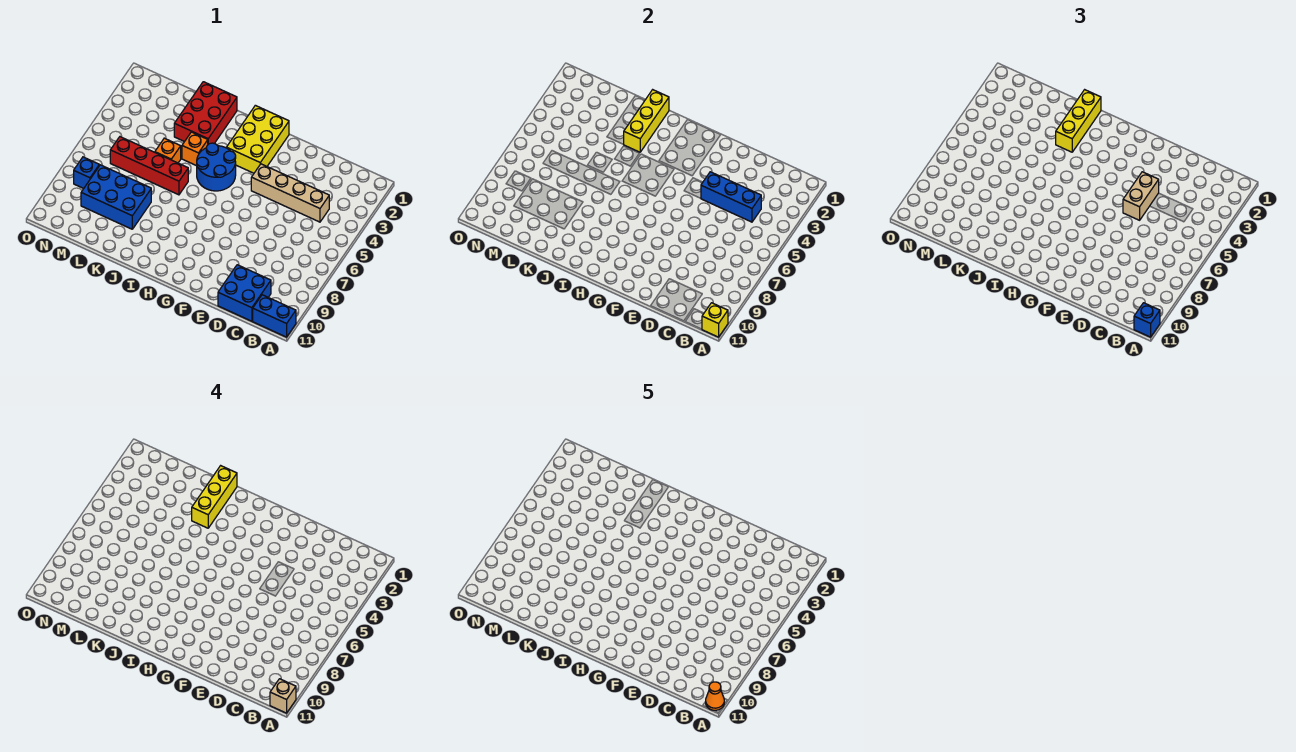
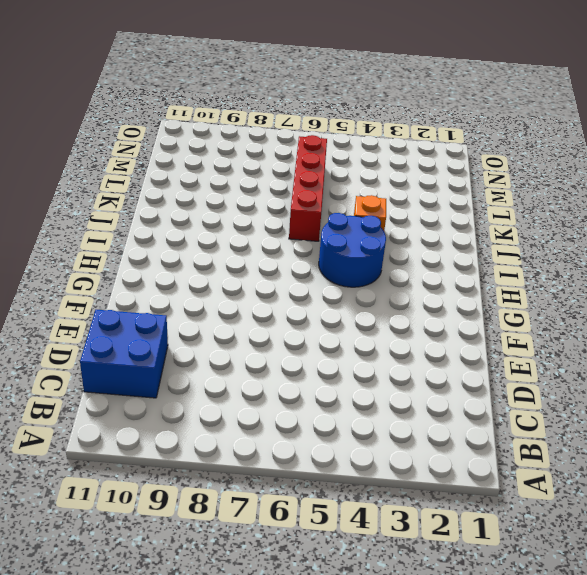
none -> blue 1x2 brick [253,295,296,337]
none -> tan 1x4 brick [251,164,329,222]
none -> yellow 2x3 brick [226,105,289,173]

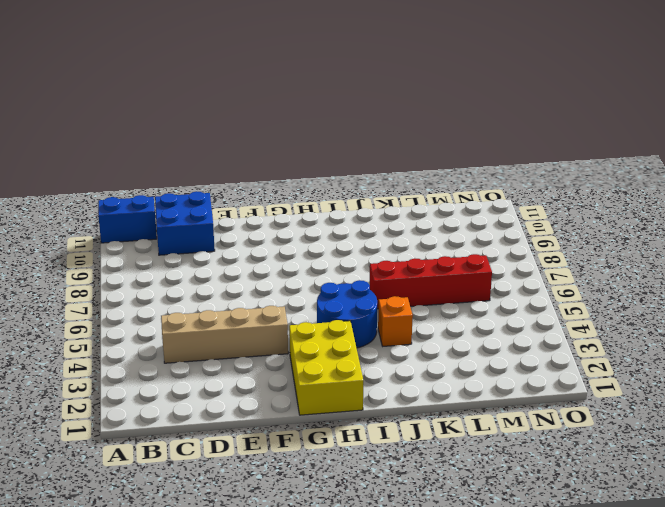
none -> red 2x3 brick [174,82,237,144]
none -> orange 1x1 brick [155,138,181,163]
none -> blue 2x3 brick [81,165,151,229]

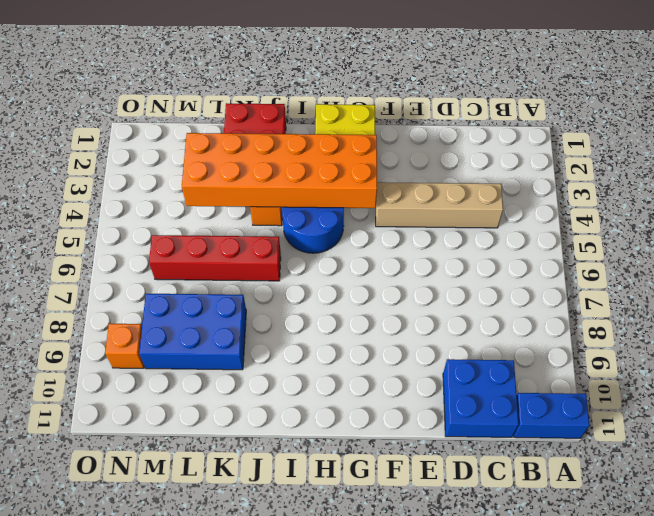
orange 2x6 brick [182,133,377,208] -> yellow 1x3 brick [623,90,669,152]
orange 1x1 brick [105,324,144,368] -> orange 1x1 brick moved to [155,138,181,163]
none -> blue 1x1 brick [74,157,99,189]
none -> yellow 1x1 brick [702,303,728,337]
none -> blue 1x3 brick [701,172,761,222]

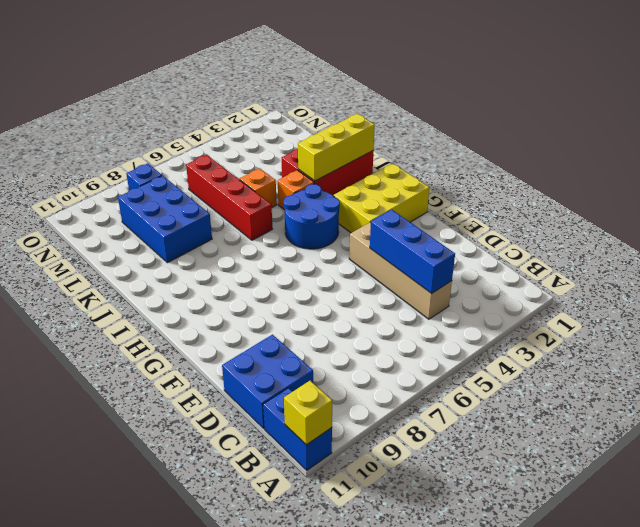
none -> blue 1x1 brick [1134,303,1160,337]
none -> tan 1x2 brick [1123,172,1159,220]
none -> yellow 1x3 brick [1056,90,1101,152]

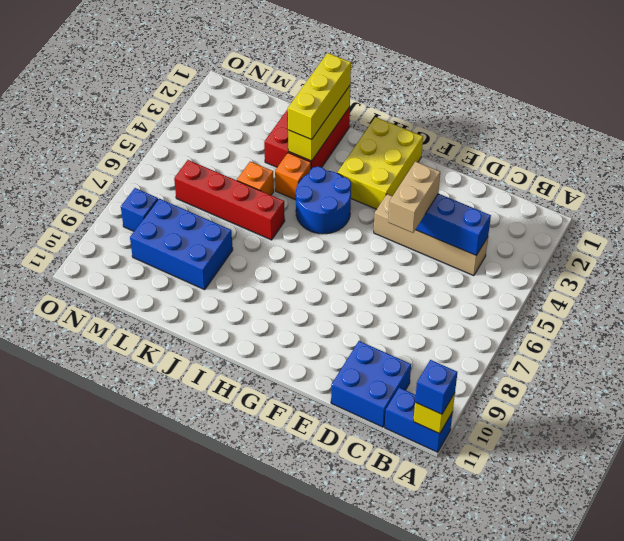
none -> tan 1x1 brick [270,679,296,713]
none -> yellow 1x3 brick [192,466,237,528]
none -> orange 1x1 cone [706,682,724,711]

